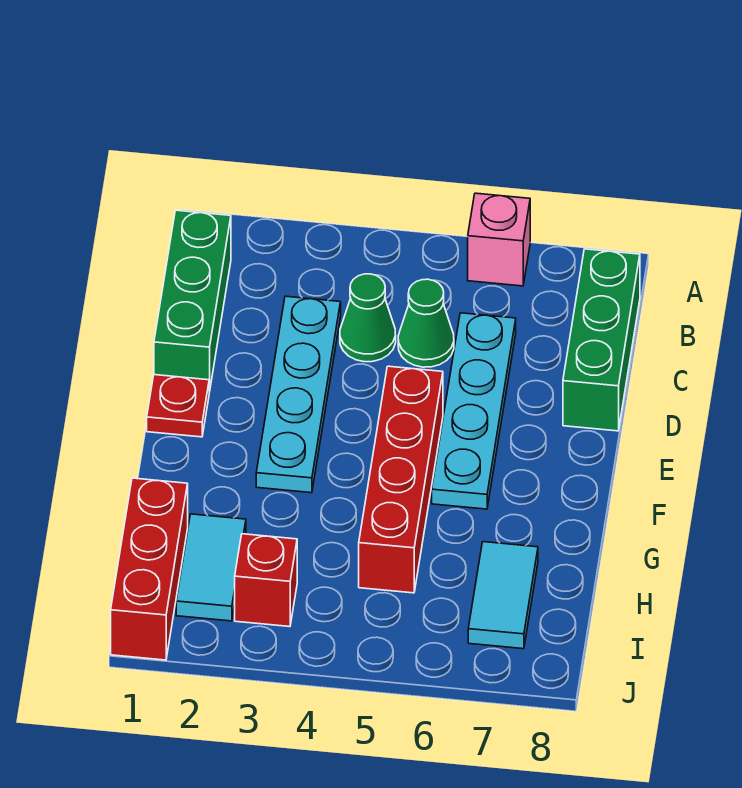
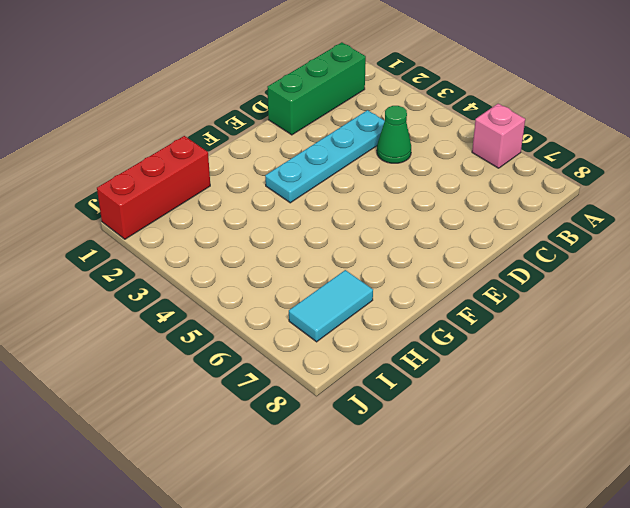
none -> green 1x3 brick [563,249,640,431]
none -> green 1x1 cone [398,279,454,367]
none -> cyan 1x4 plate [432,313,516,509]

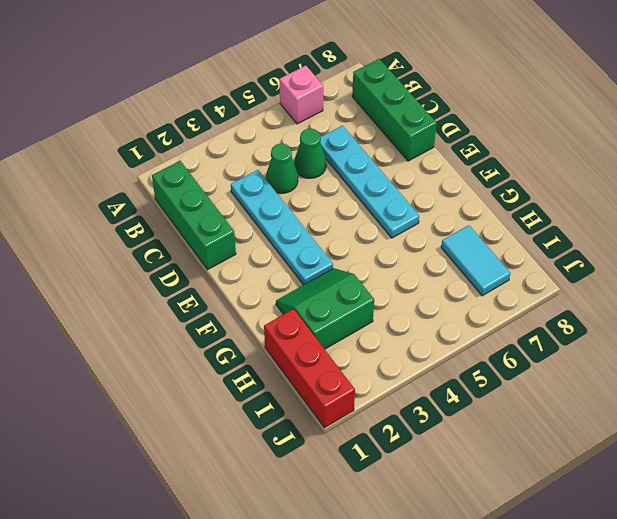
green 2x2 slope [276,268,374,349] -> cyan 1x2 tile [176,514,246,621]
none -> red 1x1 plate [147,375,209,437]
none -> red 1x4 brick [359,366,443,593]
none -> red 1x1 brick [235,534,297,627]

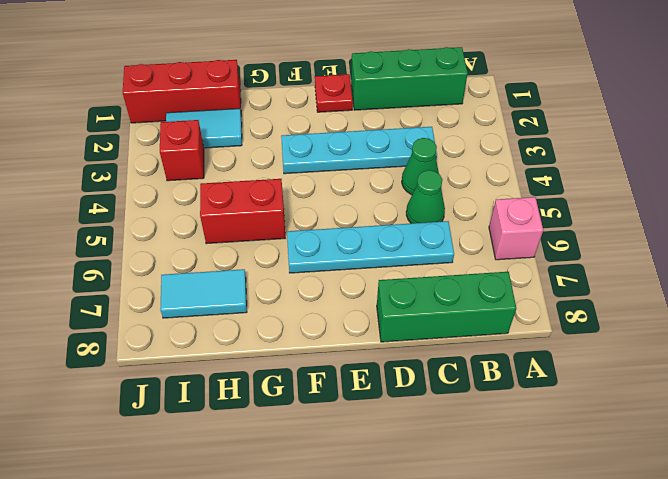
red 1x2 brick [200,179,285,244] -> red 1x4 brick [359,366,443,593]

